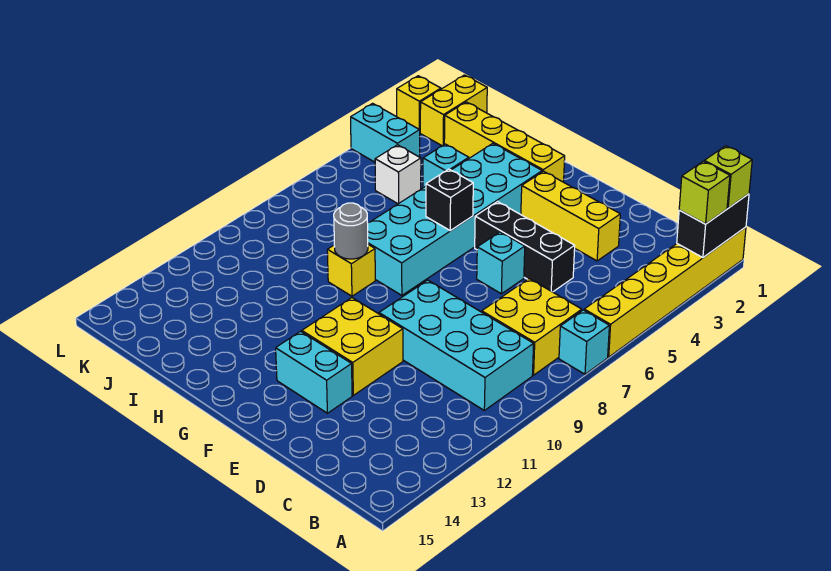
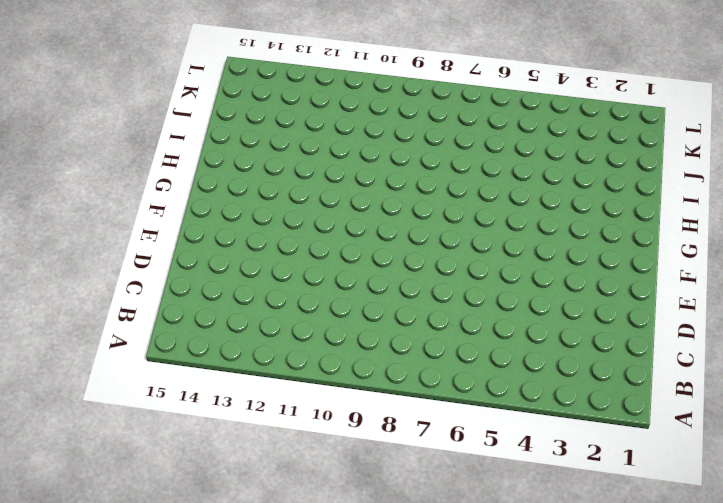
none -> yellow 1x6 brick [584,227,746,357]
none -> cyan 1x1 brick [559,310,609,374]
none -> yellow 2x2 brick [482,279,582,375]

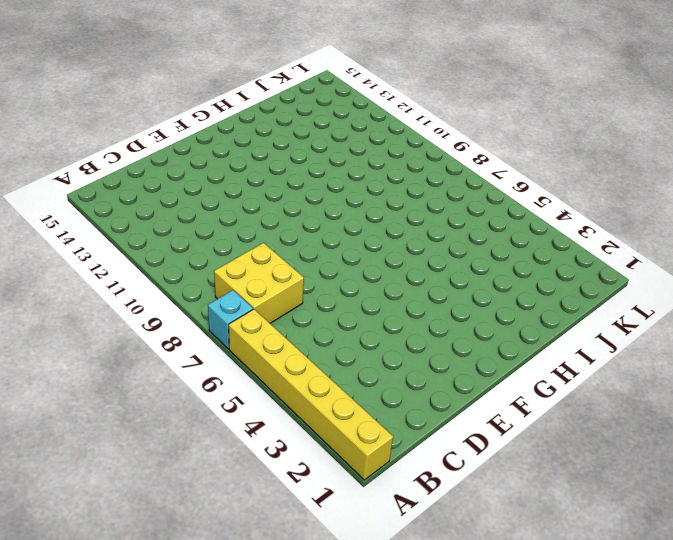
none -> cyan 2x4 brick [379,280,534,410]
none -> yellow 1x3 brick [521,171,620,261]
none -> black 1x3 brick [475,202,575,292]

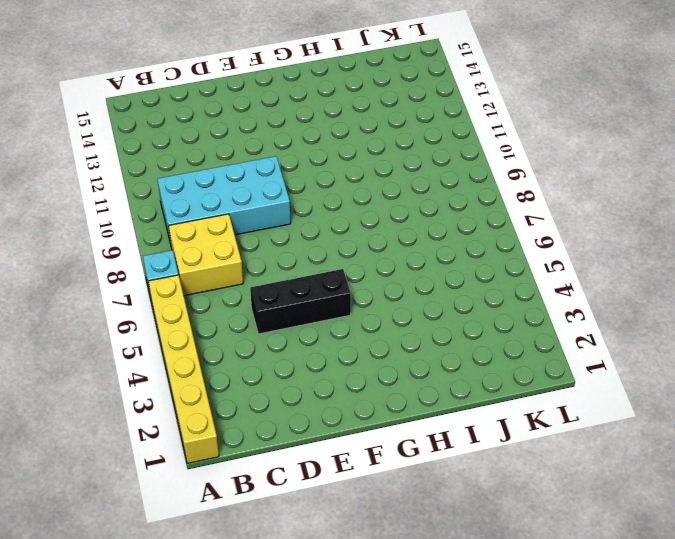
none -> yellow 1x3 brick [521,171,620,261]
none -> cyan 1x1 brick [477,232,525,294]
none -> yellow 2x2 brick [302,298,403,395]

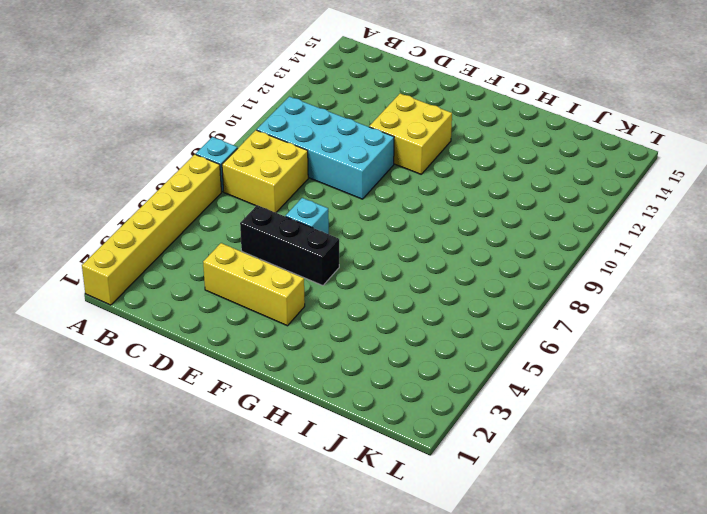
none -> cyan 1x2 brick [276,331,352,413]
none -> yellow 1x4 brick [444,102,565,182]
none -> cyan 2x6 brick [368,144,542,295]

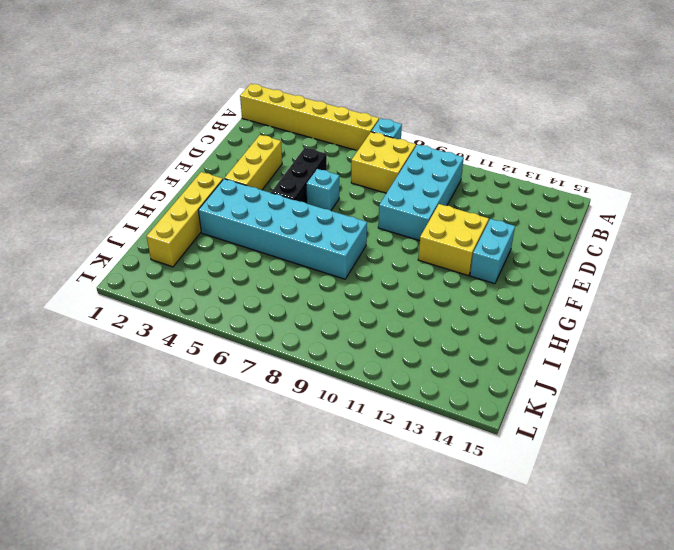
none -> yellow 1x1 brick [327,245,375,296]
none -> cyan 1x1 brick [423,144,469,188]
none -> white 1x1 brick [375,145,421,204]

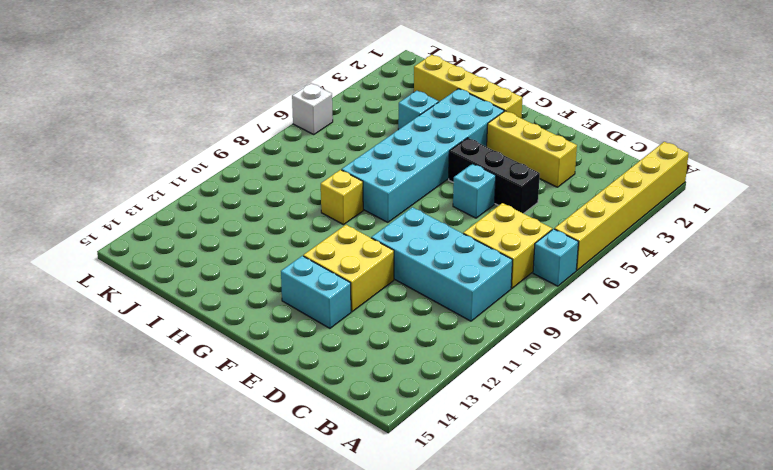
white 1x1 brick [292,83,333,134] -> white 1x1 brick moved to [375,145,421,204]
none -> yellow 1x2 brick [420,75,487,146]
none -> cyan 1x2 brick [351,103,420,162]
none -> yellow 1x1 brick [397,76,441,130]

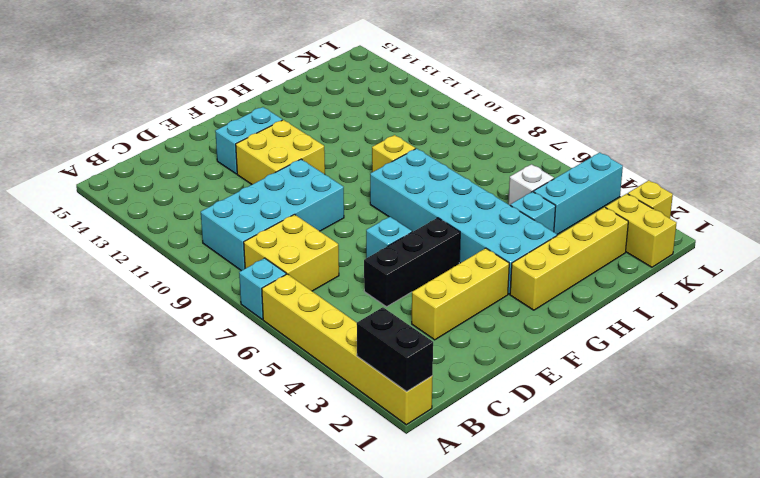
cyan 1x3 brick [534,153,623,234] -> cyan 1x2 brick [351,103,420,162]
none -> black 1x1 brick [426,169,473,231]
none -> grey 1x1 round brick [334,203,368,259]
none -> lime 1x1 brick [704,146,752,208]

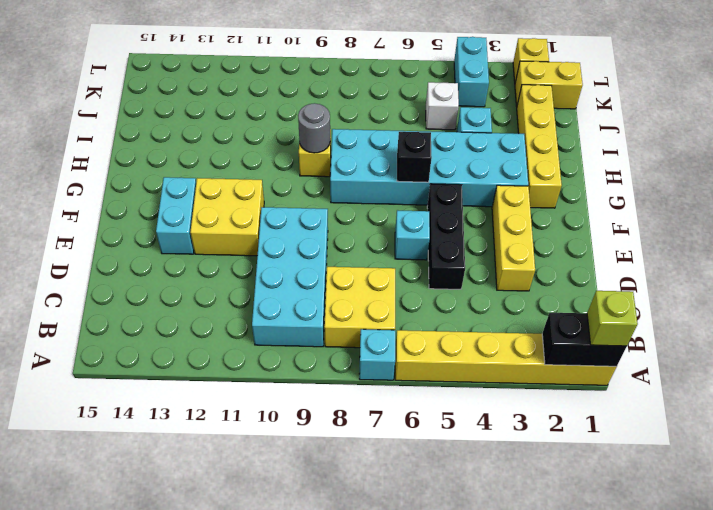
none -> lime 1x1 brick [679,161,730,224]

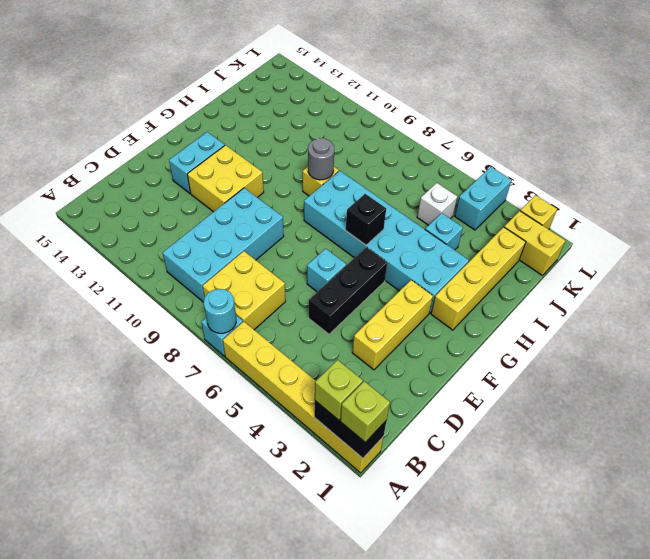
cyan 1x1 round brick [204,289,236,333] -> none

